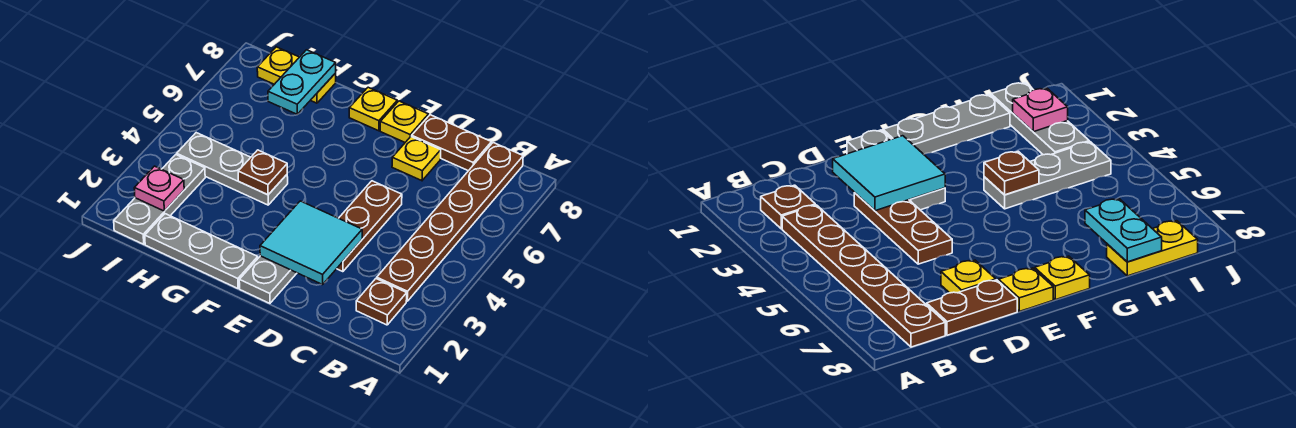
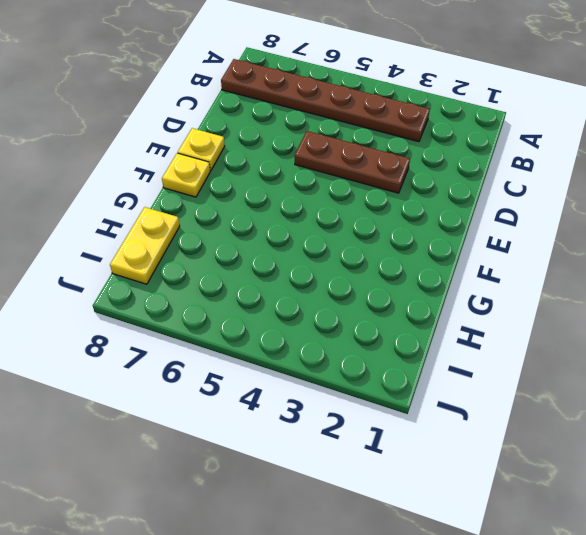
none -> brown 1x1 plate [356,279,407,325]
none -> brown 1x2 plate [412,115,491,171]
none -> yellow 1x1 plate [392,137,441,181]

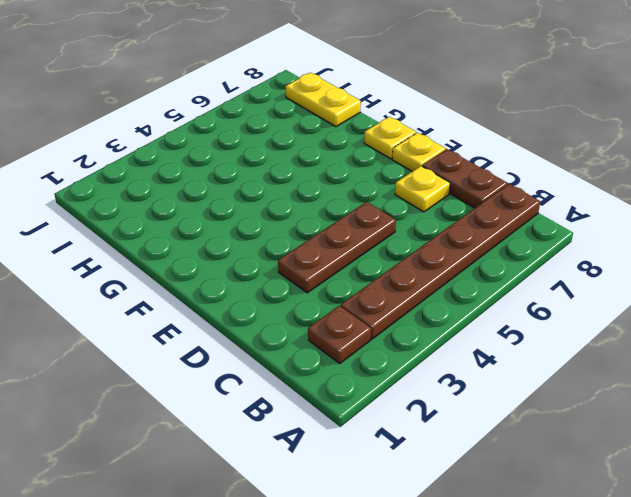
none -> grey 1x3 plate [239,256,297,303]
none -> grey 1x3 plate [145,214,258,288]
none -> grey 1x3 plate [177,133,288,205]

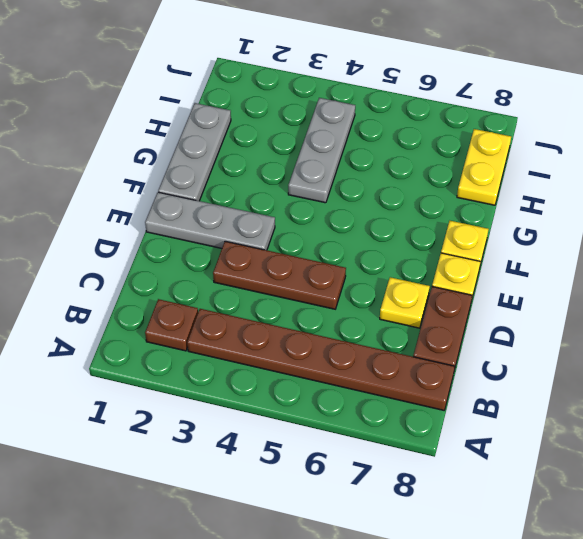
none -> grey 1x3 plate [114,155,205,244]
none -> cyan 2x2 tile [260,201,362,285]
none -> brown 1x1 plate [238,150,287,195]

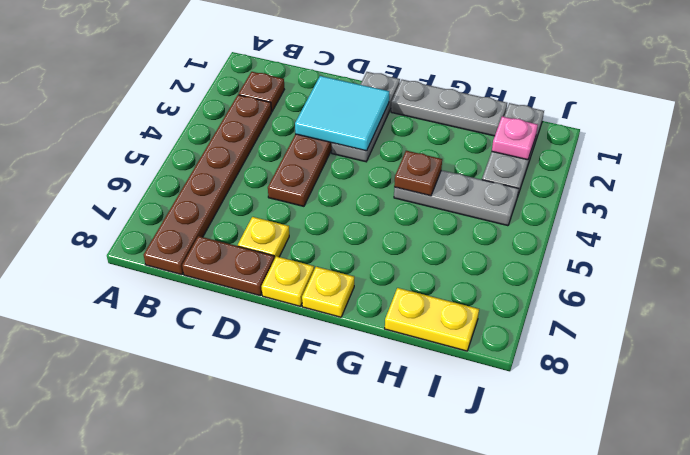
none -> cyan 1x2 plate [268,50,336,114]

